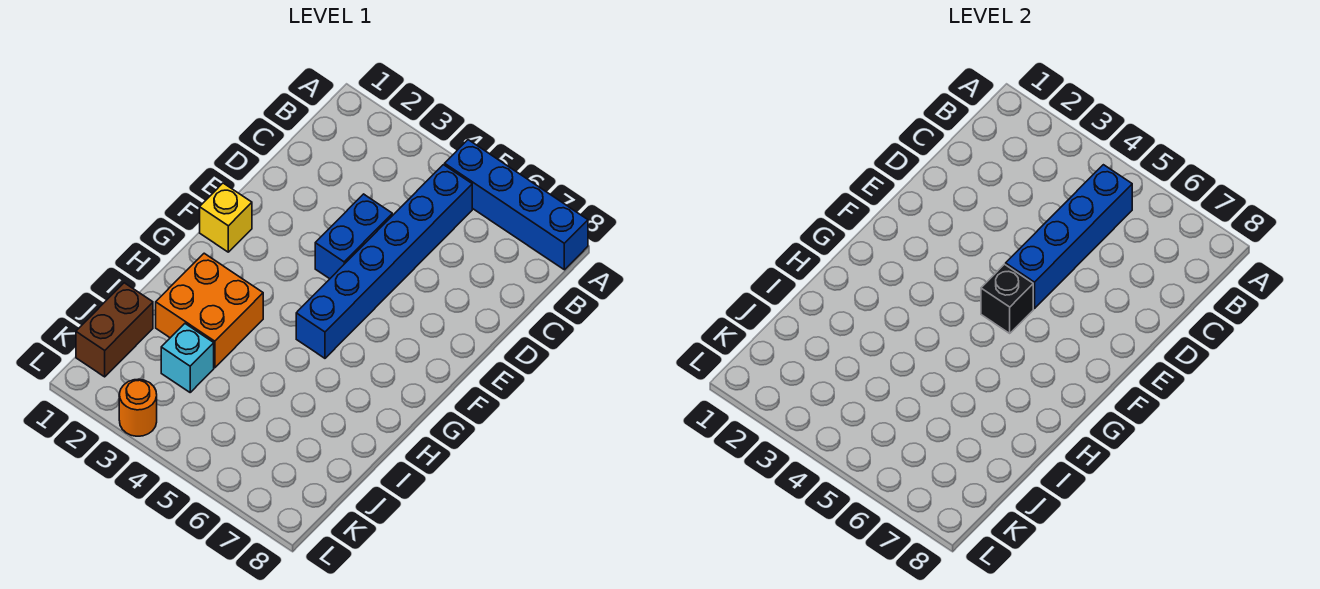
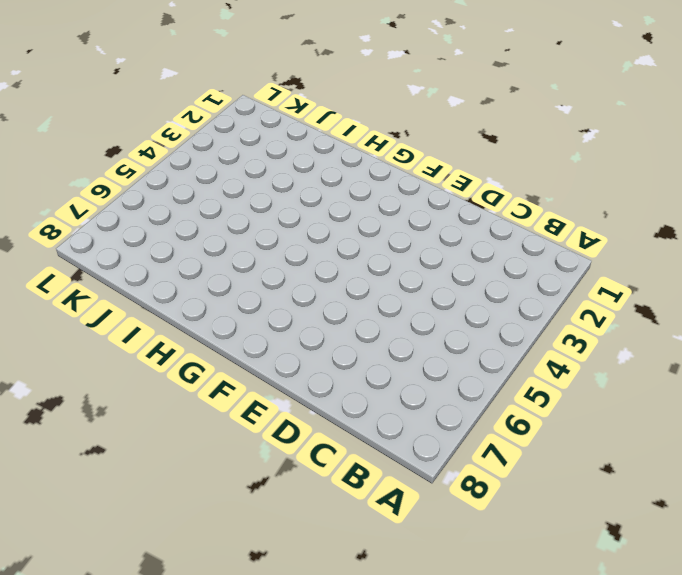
none -> blue 1x4 brick [445,140,588,270]
none -> blue 1x6 brick [296,165,472,358]

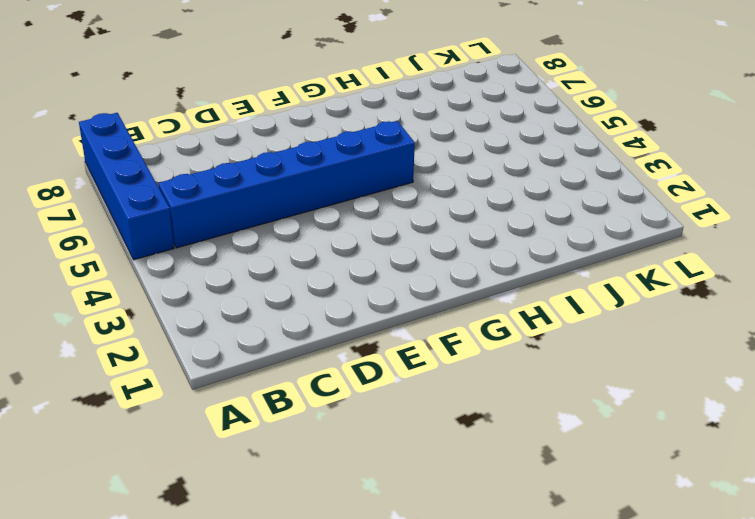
none -> blue 1x2 brick [315,194,392,279]
none -> yellow 1x1 brick [200,183,252,252]

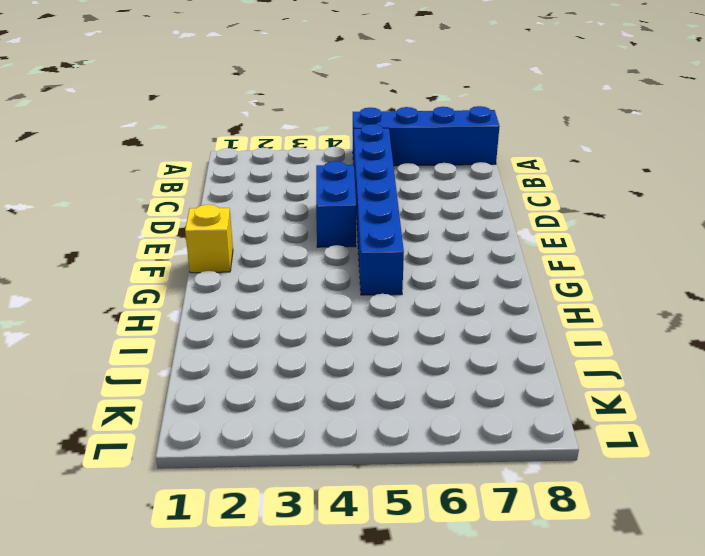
none -> orange 2x2 brick [156,253,263,368]
none -> brown 1x2 brick [76,283,153,377]

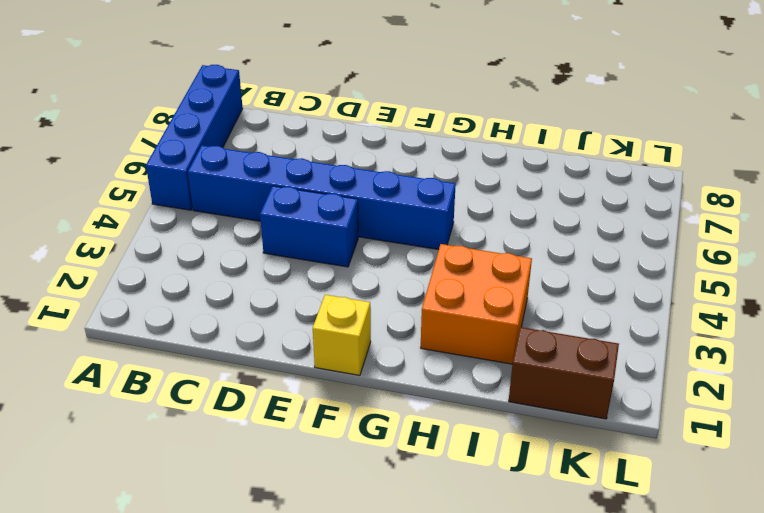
none -> cyan 1x1 brick [161,324,214,392]
none -> orange 1x1 round brick [119,379,157,436]

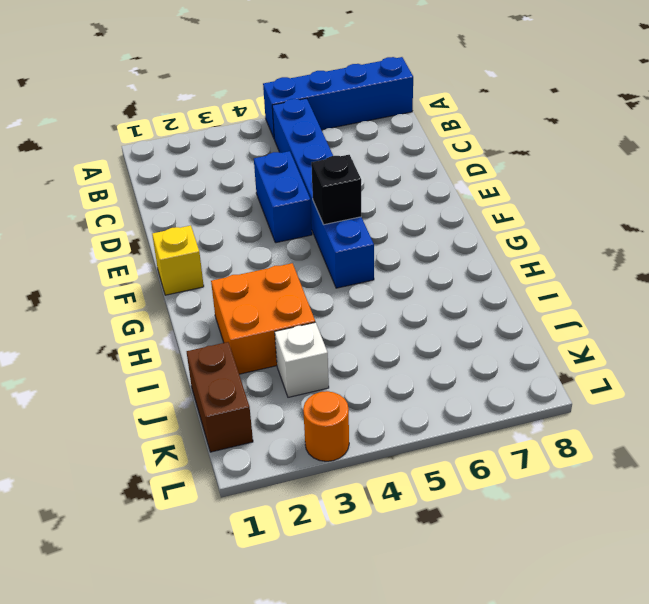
white 1x1 brick [275,322,329,397] -> cyan 1x1 brick [161,324,214,392]
none -> blue 1x4 brick [1006,165,1132,309]

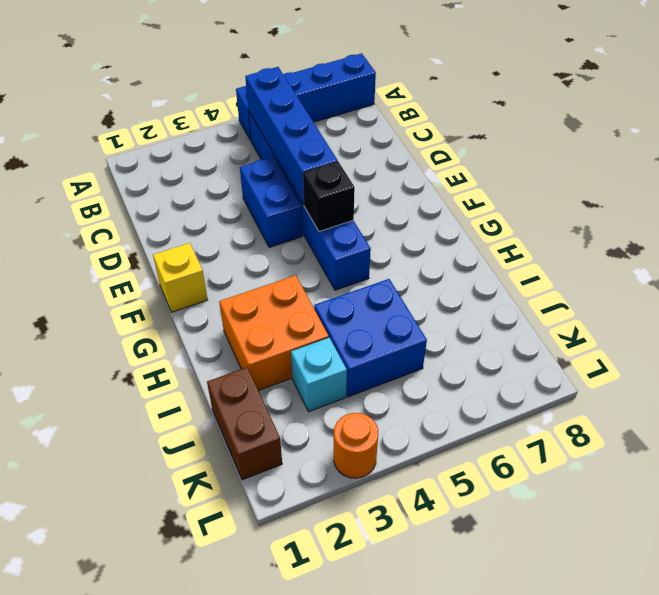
blue 2x2 brick [314,279,427,397] -> none

